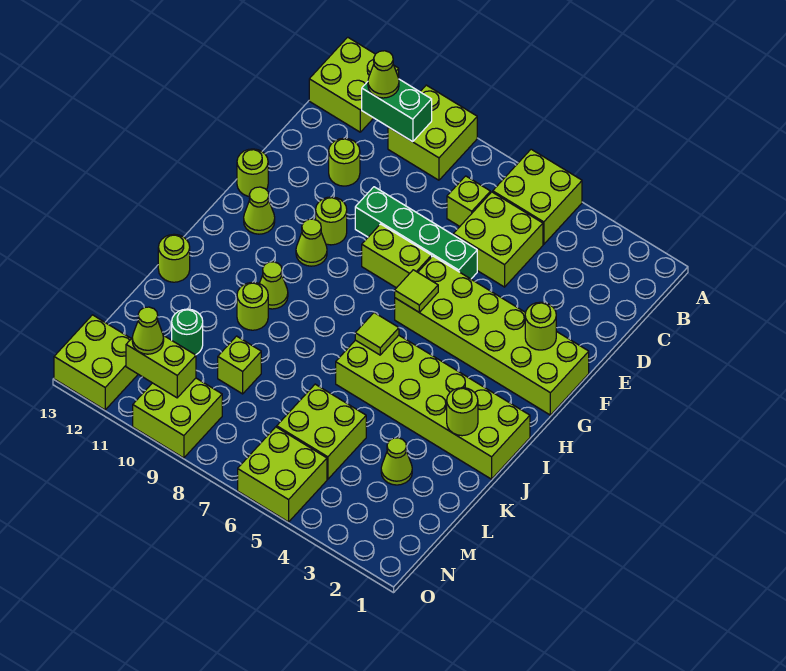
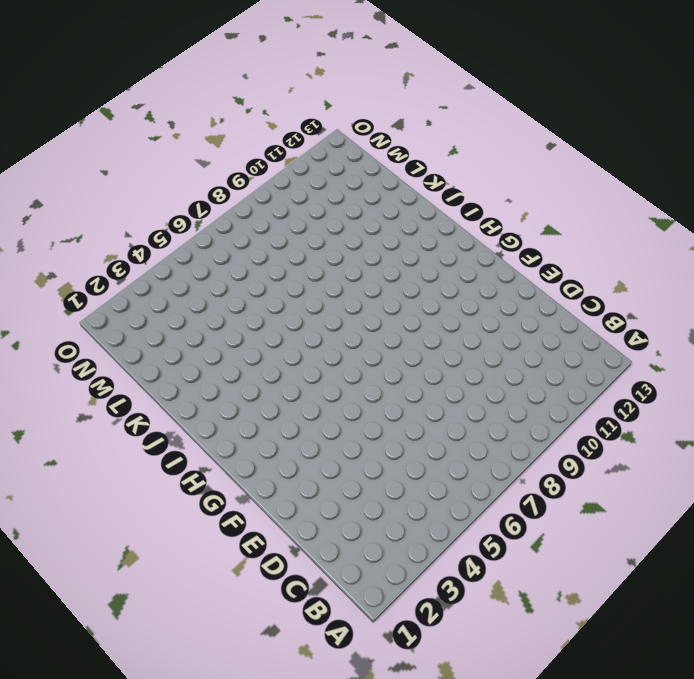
none -> lime 2x2 brick [493,149,582,244]
none -> lime 2x2 brick [388,85,477,180]
none -> lime 2x2 brick [309,37,399,132]
none -> lime 2x2 brick [453,192,543,287]

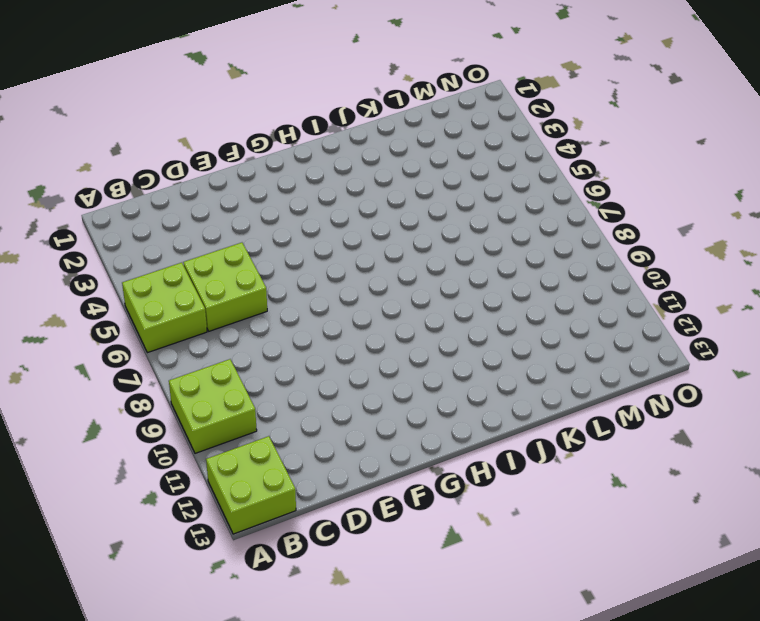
none -> lime 1x1 brick [447,176,490,226]
none -> lime 1x1 round brick [329,138,360,186]
none -> green 1x4 brick [355,187,477,279]
none -> lime 2x6 brick [395,256,589,415]

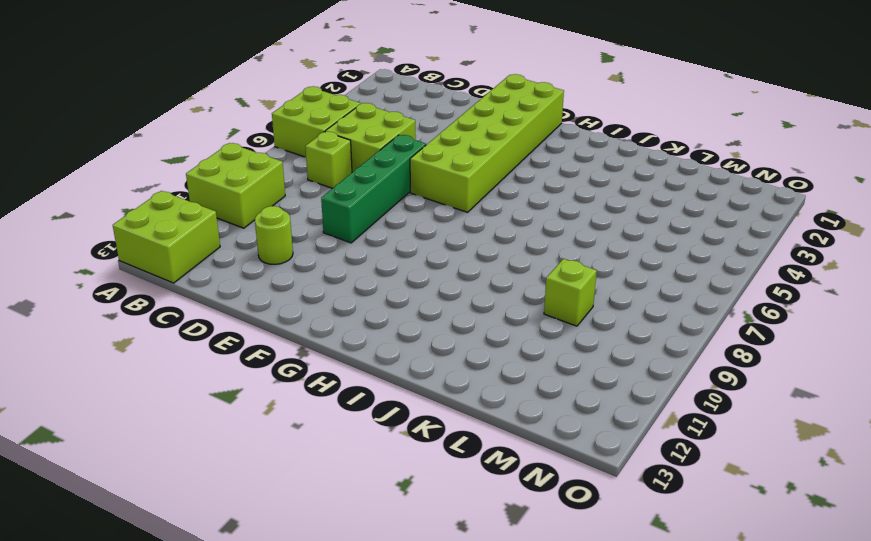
none -> lime 1x2 brick [362,224,432,288]
none -> lime 1x1 round brick [316,197,347,245]
none -> lime 1x1 round brick [237,149,268,196]
none -> lime 1x1 cone [296,219,327,266]

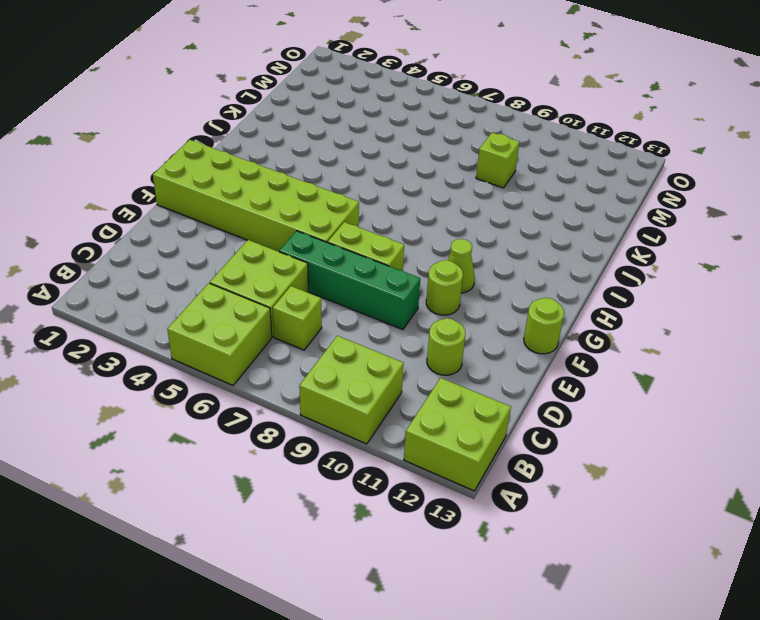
none -> lime 1x1 cone [244,187,275,234]
none -> lime 2x6 brick [336,335,530,479]
none -> lime 1x1 cone [259,262,288,309]
none -> lime 1x1 round brick [237,282,268,330]

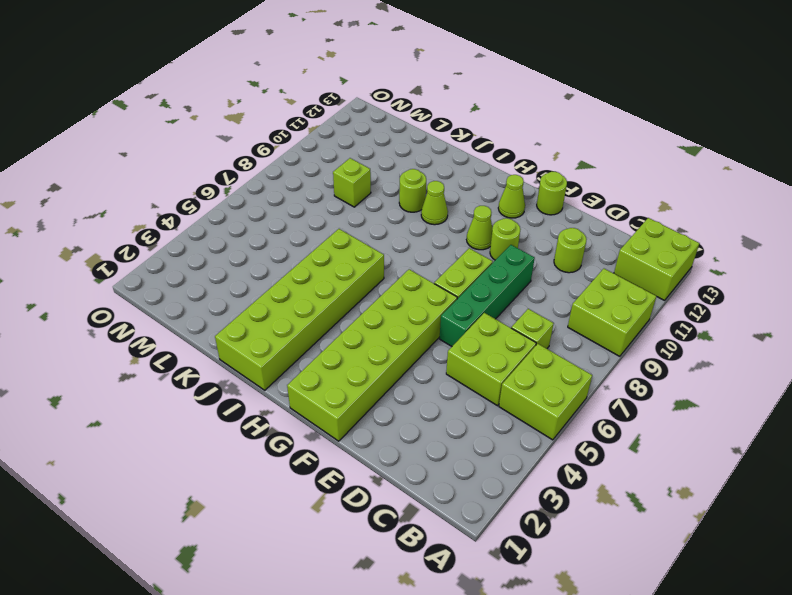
none -> lime 1x1 round brick [158,234,190,282]
none -> lime 1x1 cone [381,438,412,485]
none -> lime 2x2 brick [277,384,366,479]
none -> green 1x1 round brick [172,309,203,355]

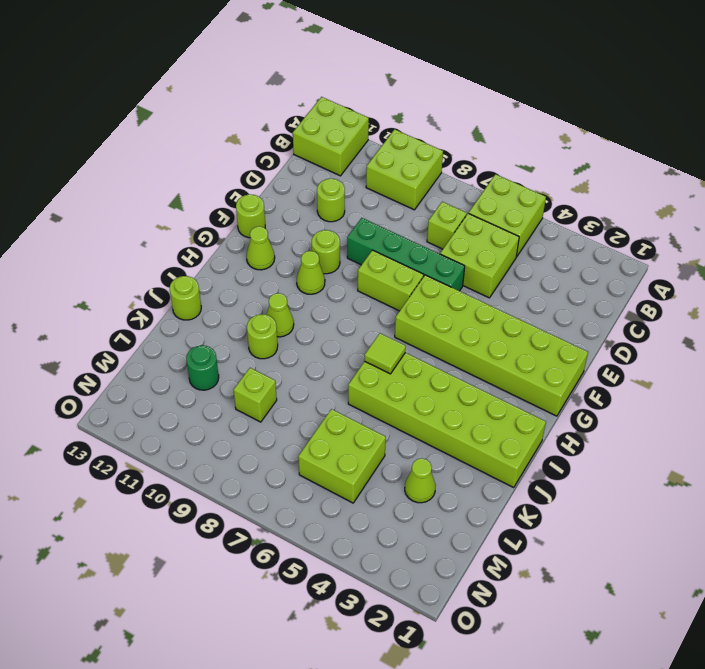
none -> lime 2x2 brick [238,427,327,522]
none -> lime 2x2 brick [133,378,222,458]
none -> lime 2x2 brick [54,315,138,410]
none -> green 1x2 brick [362,79,432,142]

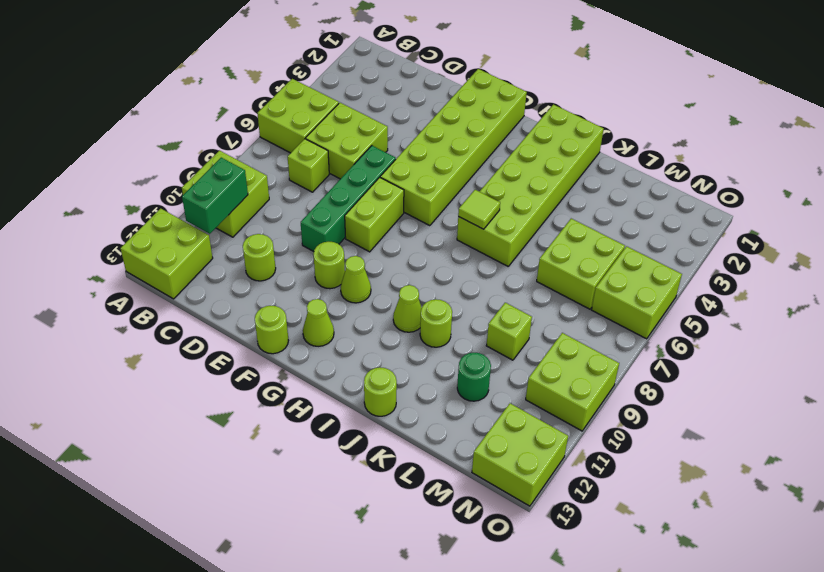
none -> lime 1x1 cone [381,438,412,485]
none -> lime 1x1 round brick [525,302,556,350]
none -> lime 1x1 tile [395,270,438,312]
none -> lime 1x1 round brick [447,388,478,436]

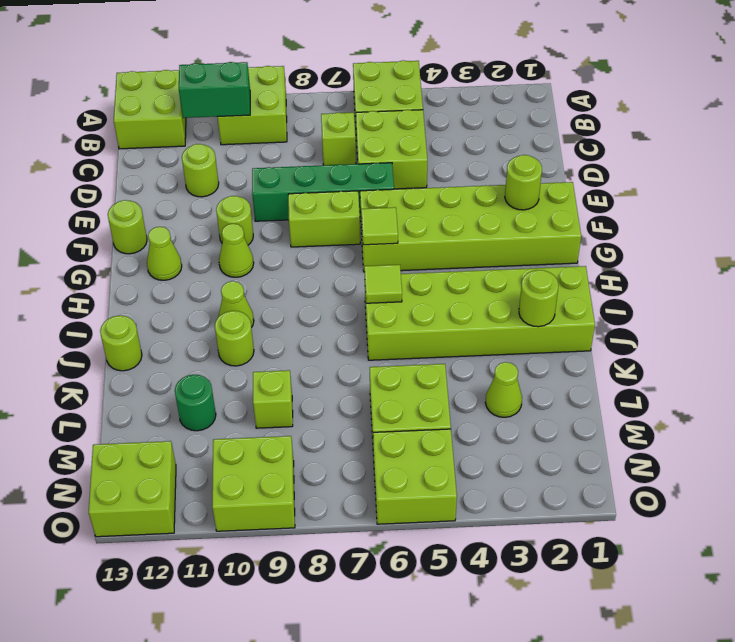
none -> lime 1x2 brick [126,335,196,398]
none -> lime 1x1 cone [368,51,399,98]
none -> lime 1x1 cone [132,307,164,354]

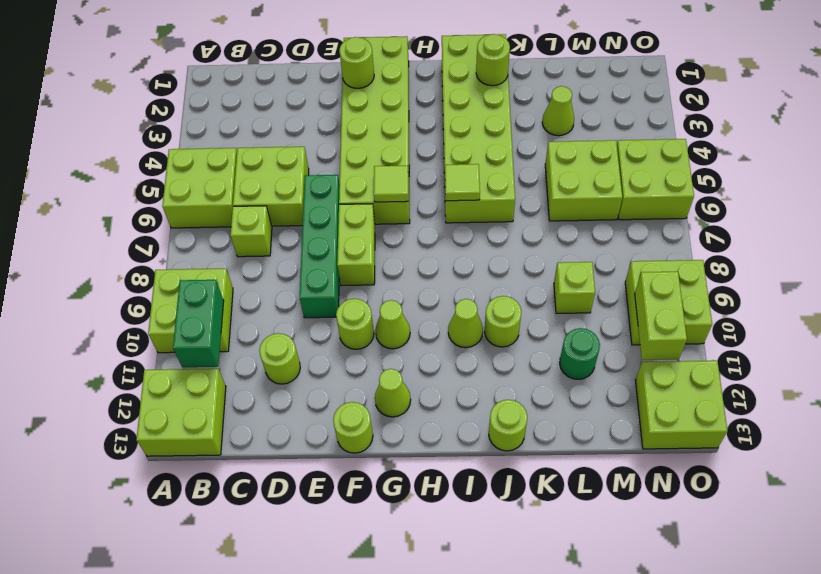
none -> lime 1x1 cone [368,51,399,98]
none -> lime 1x1 cone [132,307,164,354]

